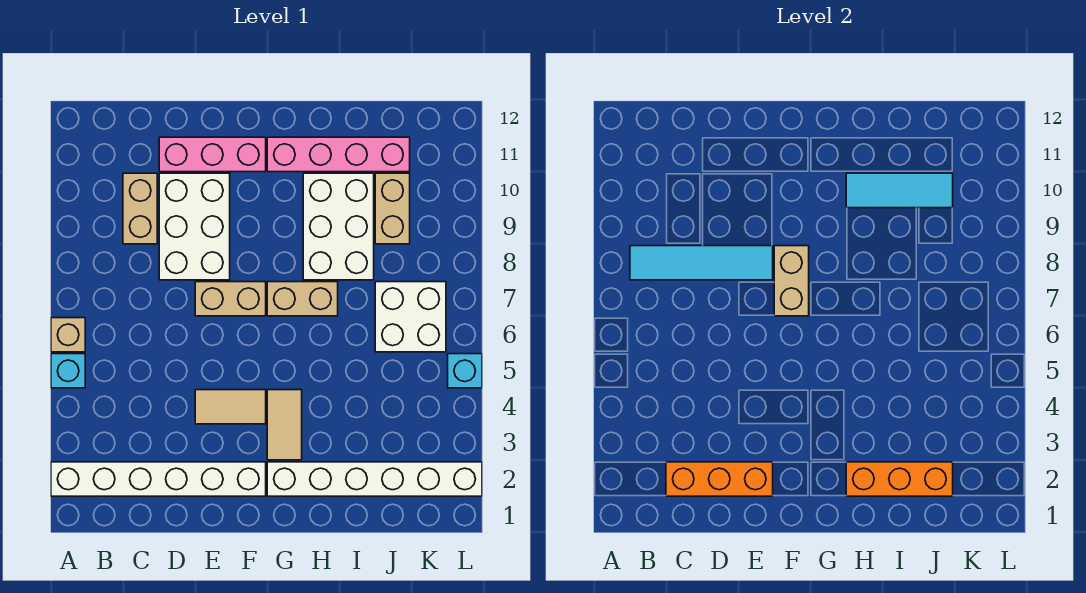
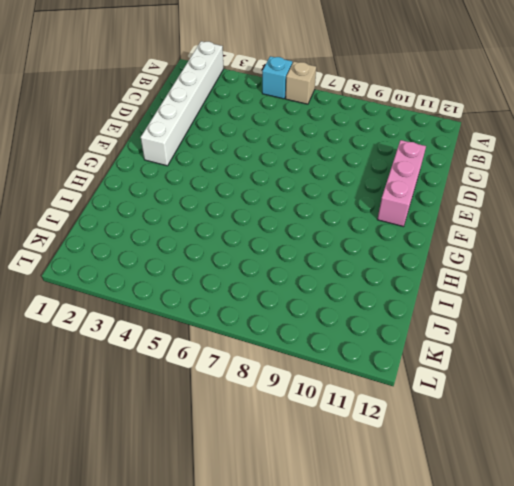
none -> tan 1x2 brick [123,173,157,244]
none -> white 2x3 brick [159,173,230,280]
none -> tan 1x2 tile [195,390,266,424]

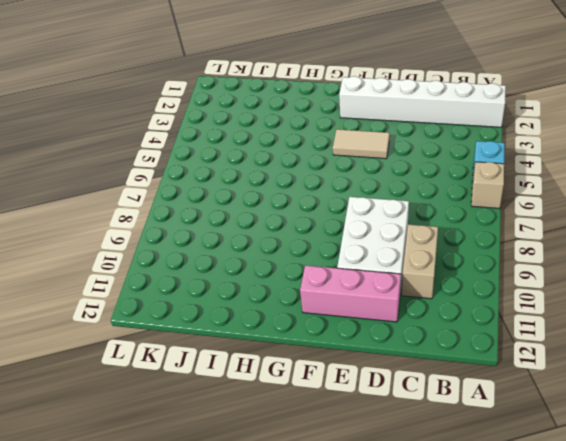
none -> tan 1x2 brick [195,282,266,316]
none -> white 1x6 brick [267,462,482,496]
none -> tan 1x2 tile [267,390,302,460]

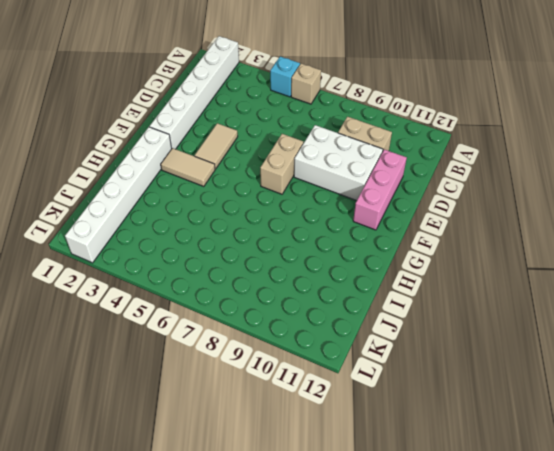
none -> tan 1x2 brick [267,282,338,316]
none -> pink 1x4 brick [267,137,410,172]
none -> white 2x3 brick [303,173,374,280]

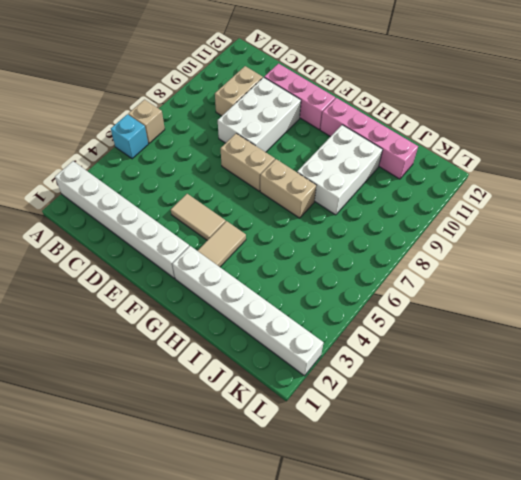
none -> white 2x2 brick [375,282,446,352]
none -> tan 1x2 brick [375,173,410,244]
none -> cyan 1x1 brick [448,354,482,388]

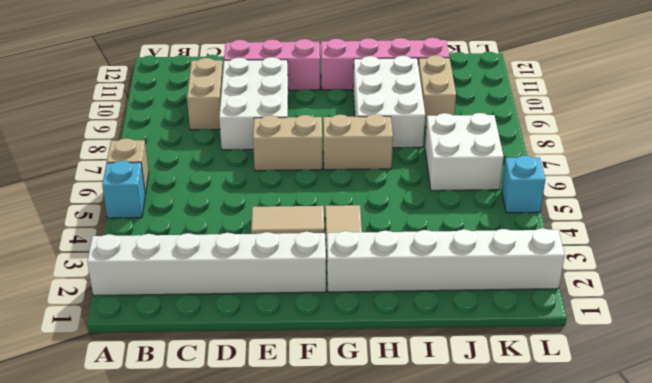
none -> cyan 1x4 tile [630,246,773,280]
none -> orange 1x3 brick [666,462,773,496]
none -> tan 1x2 brick [774,246,809,316]

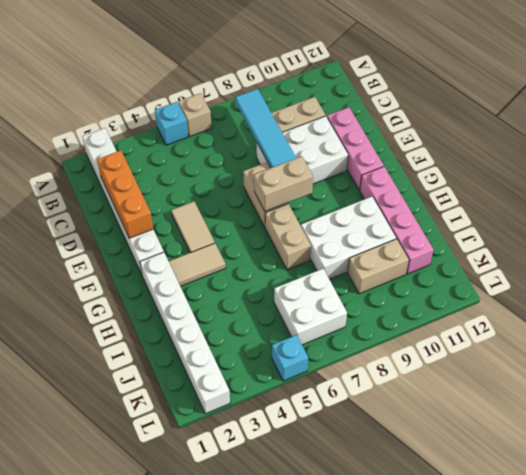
none -> orange 1x3 brick [846,462,953,496]
none -> cyan 1x3 tile [846,173,953,208]

